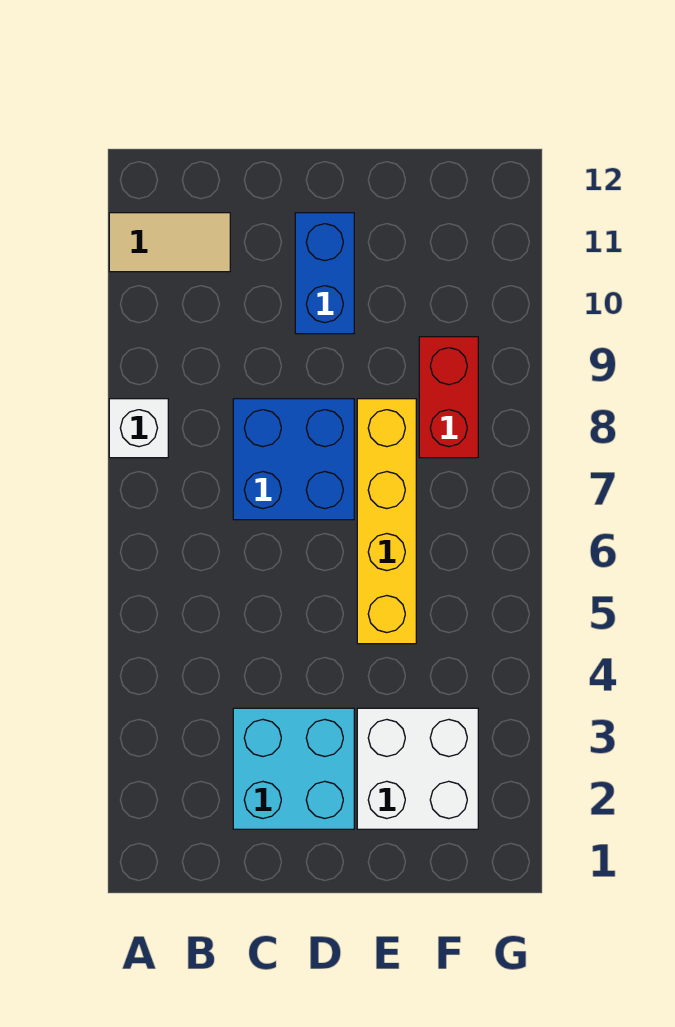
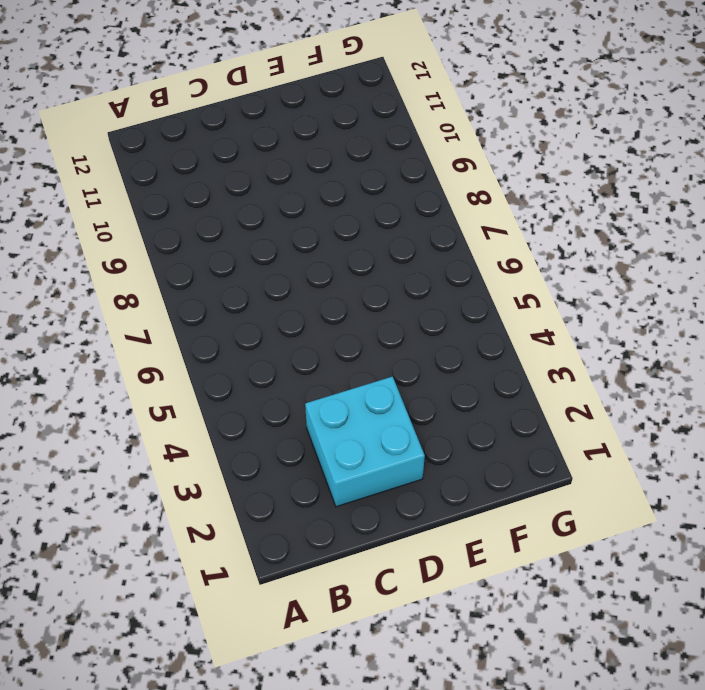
none -> white 1x1 brick [109,399,168,458]
none -> tan 1x2 tile [109,213,230,272]

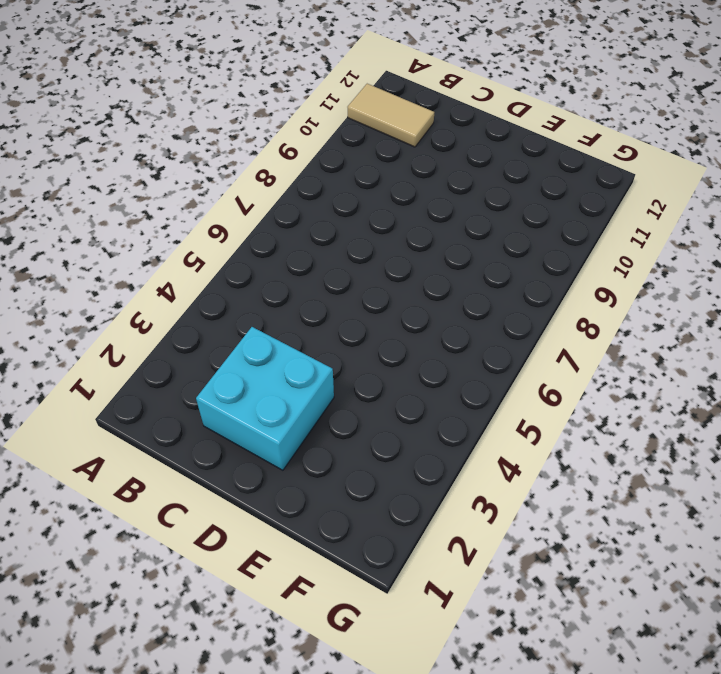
none -> white 1x1 brick [109,399,168,458]
none -> blue 2x2 brick [233,399,354,520]

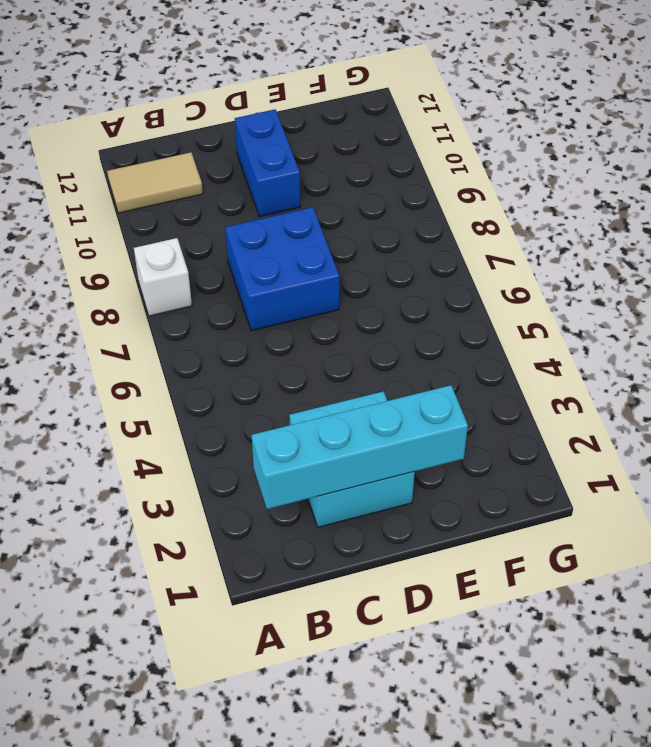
cyan 1x4 brick [252,385,468,509] -> none
none -> white 2x2 brick [357,708,478,829]
none -> yellow 1x4 brick [357,399,416,644]

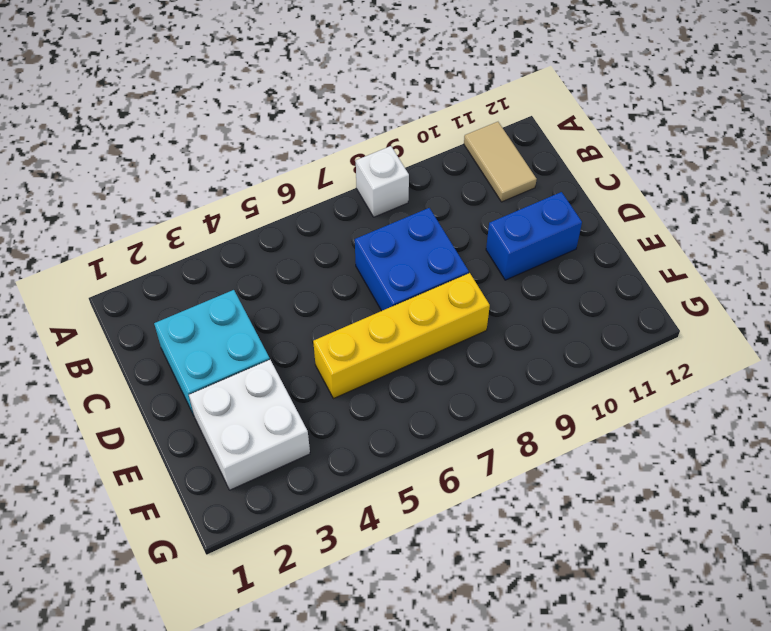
none -> red 1x2 brick [419,337,478,458]

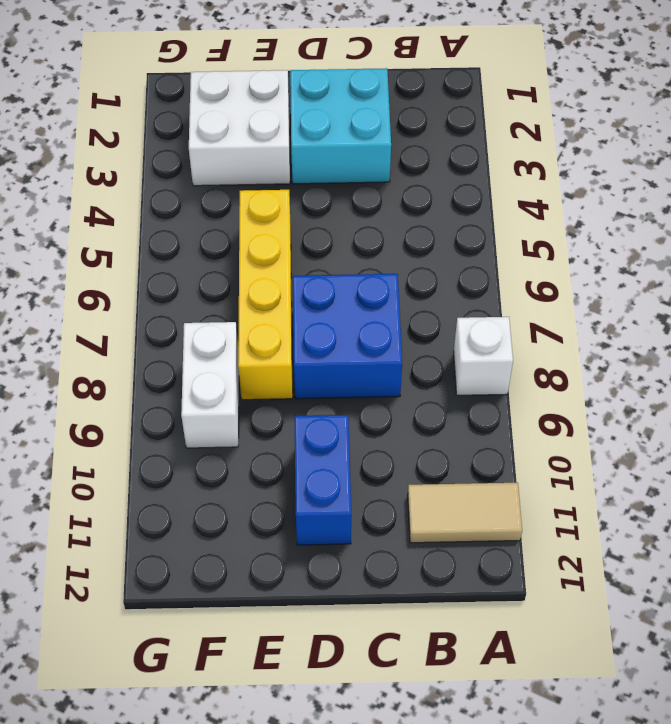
white 1x2 brick [181,322,239,448] -> red 1x2 brick [419,337,478,458]

